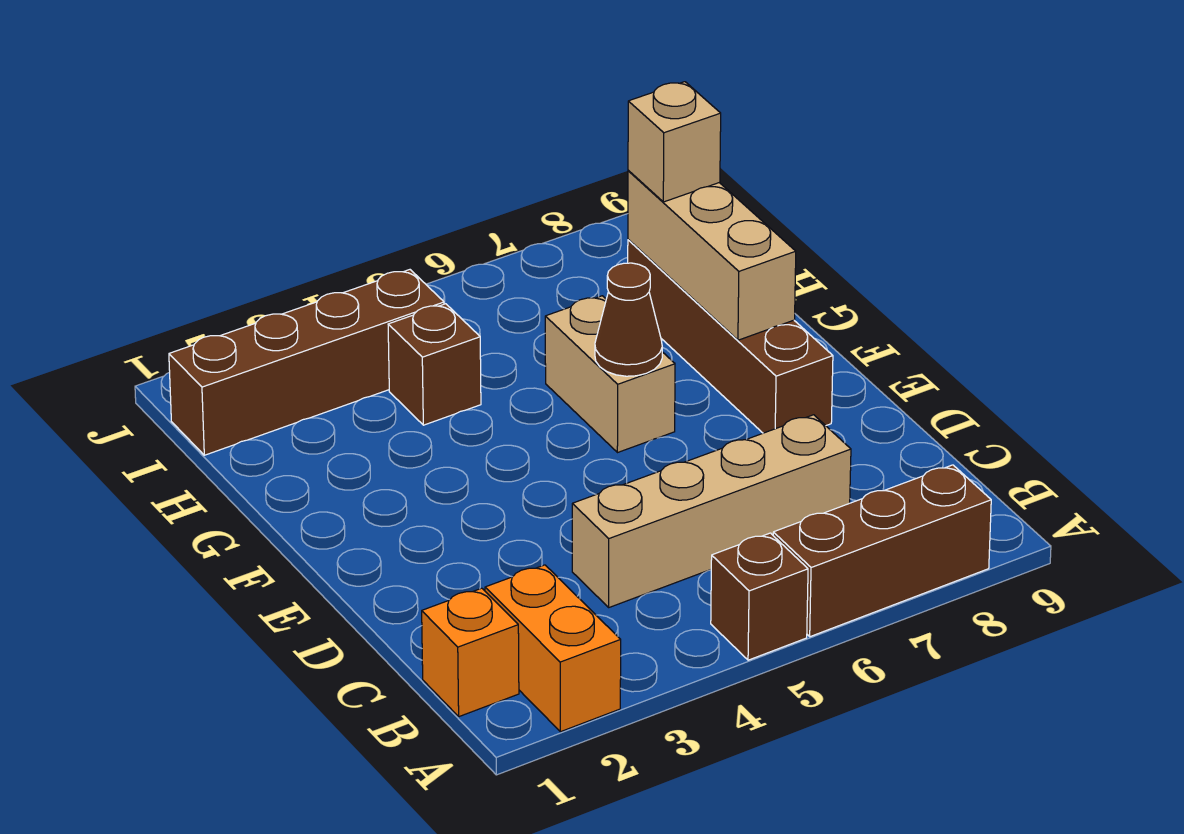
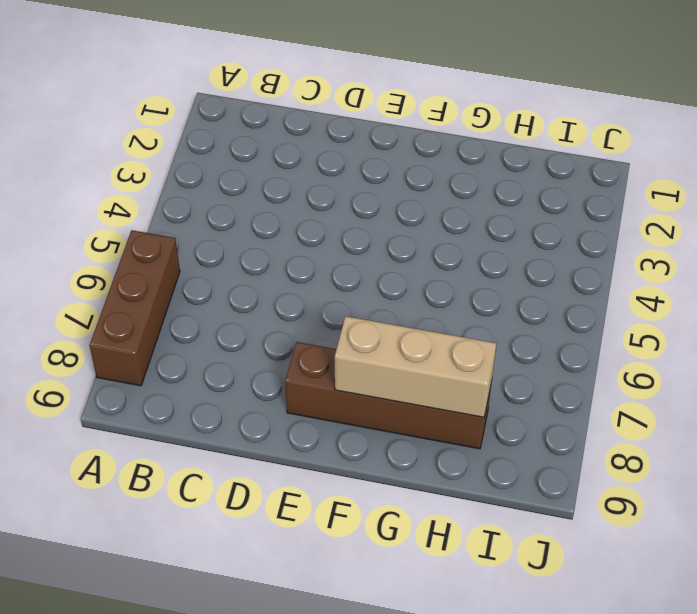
none -> orange 1x2 brick [485,565,621,732]
none -> brown 1x1 brick [711,533,808,660]
none -> orange 1x1 brick [422,588,519,717]

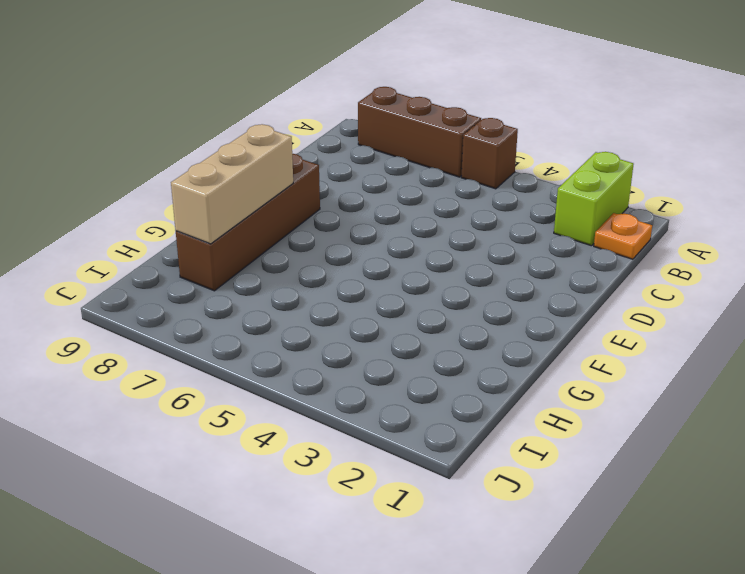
lime 1x2 brick [554,152,634,246] -> orange 1x2 brick [485,565,621,732]
orange 1x1 plate [594,213,652,259] -> orange 1x1 brick [422,588,519,717]
none -> tan 1x4 brick [572,415,851,607]
none -> tan 1x2 brick [545,296,675,453]
none -> brown 1x1 brick [388,304,481,425]

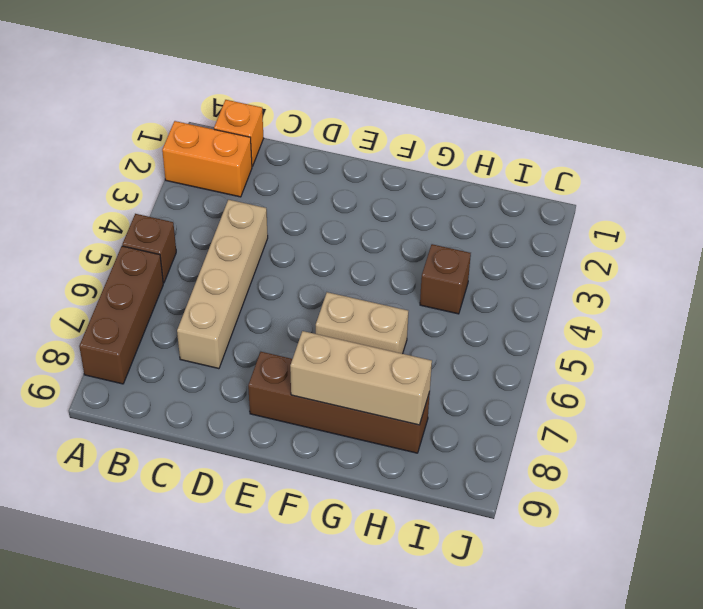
none -> brown 1x4 brick [169,270,444,455]
none -> brown 1x1 cone [595,263,662,376]
none -> tan 1x1 brick [628,82,721,202]

